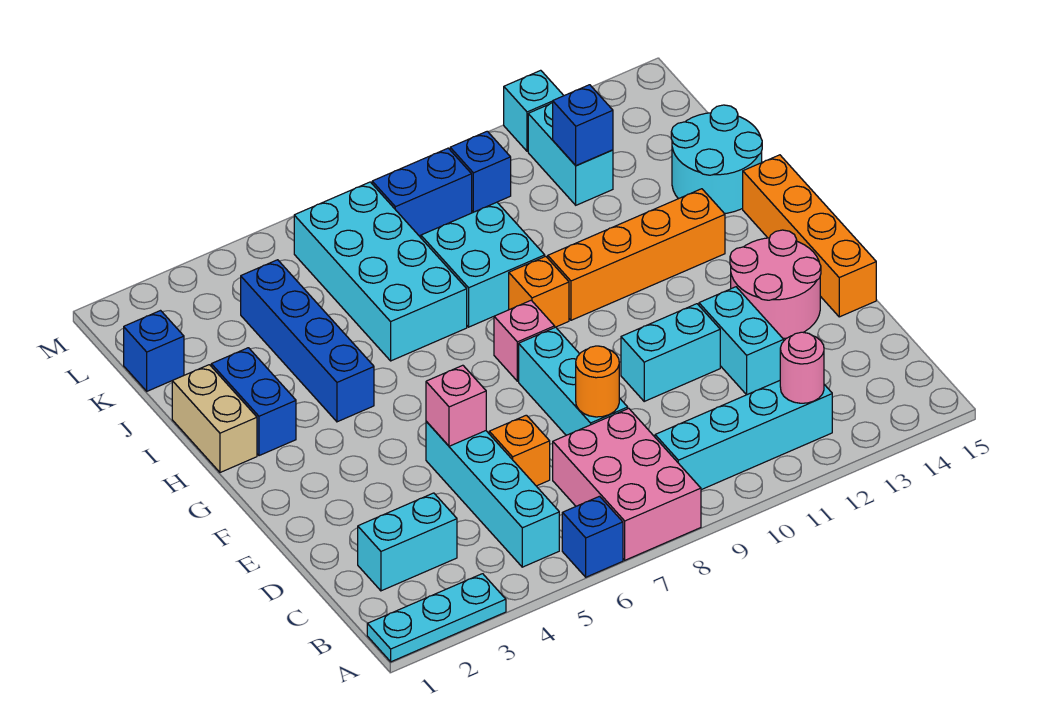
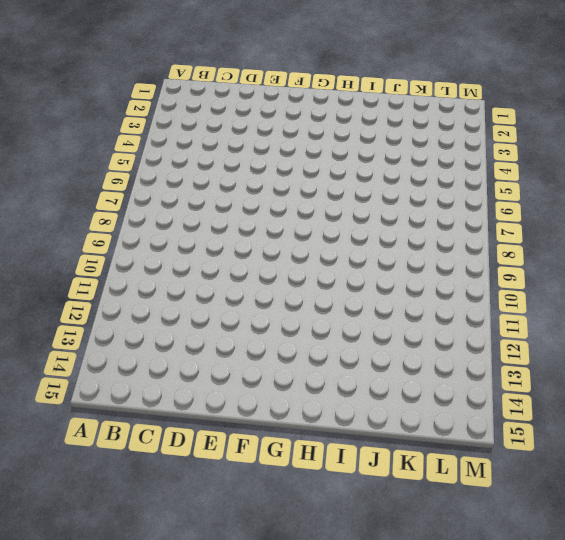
none -> cyan 1x3 plate [367,574,506,662]
none -> blue 1x1 brick [562,496,623,577]
none -> pink 2x3 brick [553,408,701,560]
none -> cyan 1x4 brick [426,421,559,567]

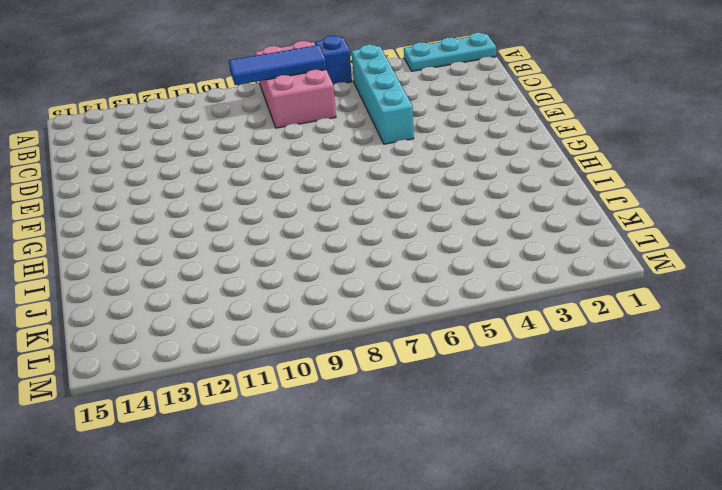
blue 1x3 tile [229,45,326,85] -> none
none -> cyan 1x4 brick [655,381,832,490]
none -> cyan 1x2 brick [358,493,457,591]
none -> orange 1x1 brick [489,415,550,486]
none -> cyan 1x3 brick [519,327,628,435]

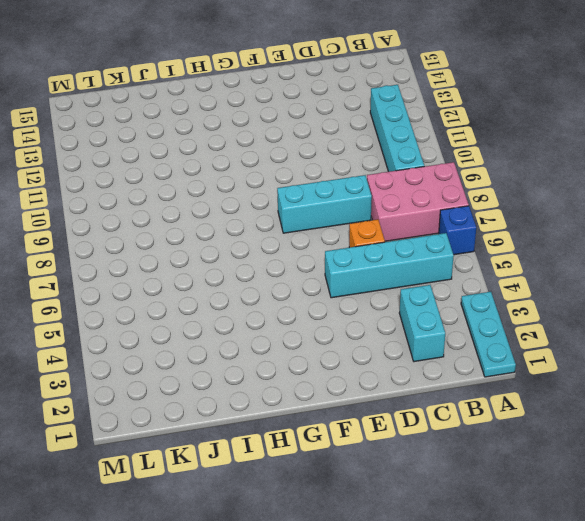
none -> cyan 1x2 brick [699,287,784,395]
none -> cyan 1x2 brick [621,304,720,401]
none -> pink 2x2 round brick [730,230,821,339]
none -> orange 1x4 brick [743,155,876,317]

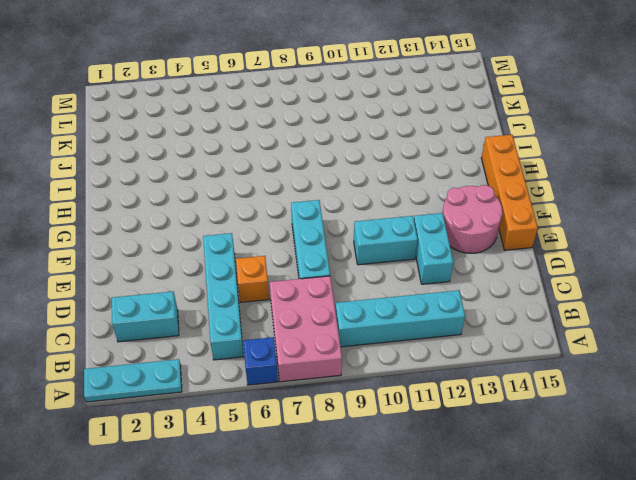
none -> pink 1x1 brick [494,300,555,381]
none -> tan 1x2 brick [172,365,257,472]
none -> blue 1x2 brick [211,348,296,456]
none -> blue 1x4 brick [241,260,374,422]

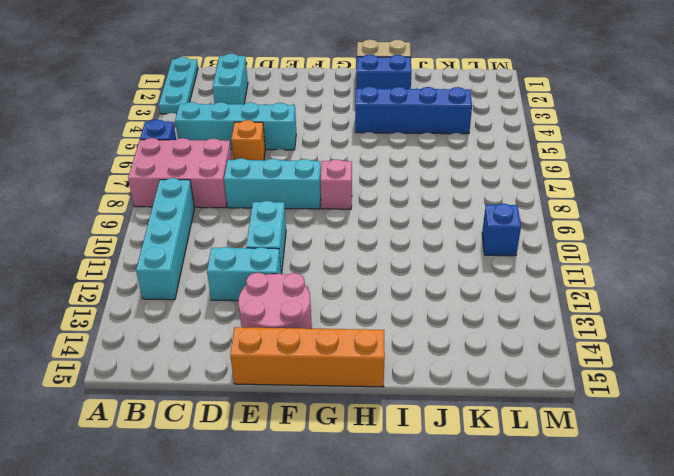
none -> orange 1x1 brick [509,256,569,327]
none -> orange 1x4 brick [548,189,725,320]
none -> cyan 2x4 brick [294,182,467,361]
none -> cyan 2x2 brick [421,202,545,327]

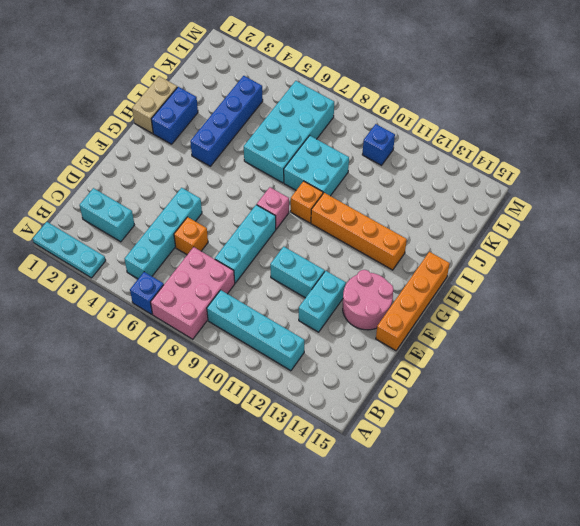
none -> cyan 2x2 round brick [671,105,762,214]
none -> blue 1x1 brick [124,311,184,391]
none -> cyan 1x2 brick [528,103,613,205]
none -> blue 1x2 brick [372,148,472,236]

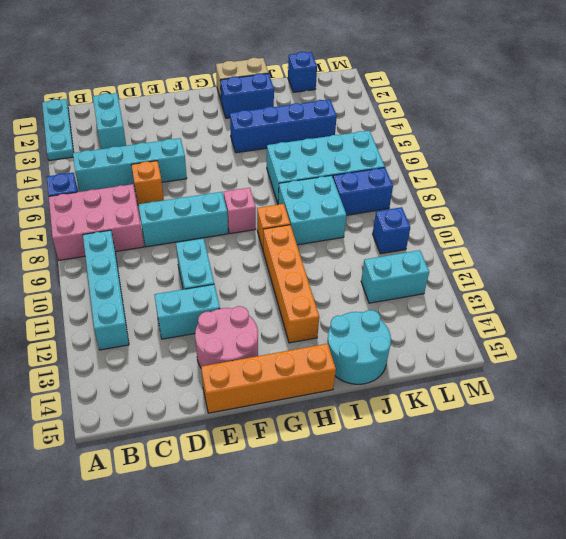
blue 1x2 brick [333,168,393,215] -> blue 1x2 brick turned to [372,148,472,236]
none -> cyan 1x1 brick [504,70,564,151]
none -> pink 1x1 round brick [780,332,824,403]
none -> orange 1x1 round brick [576,346,619,417]
none -> pink 1x1 brick [426,365,486,446]

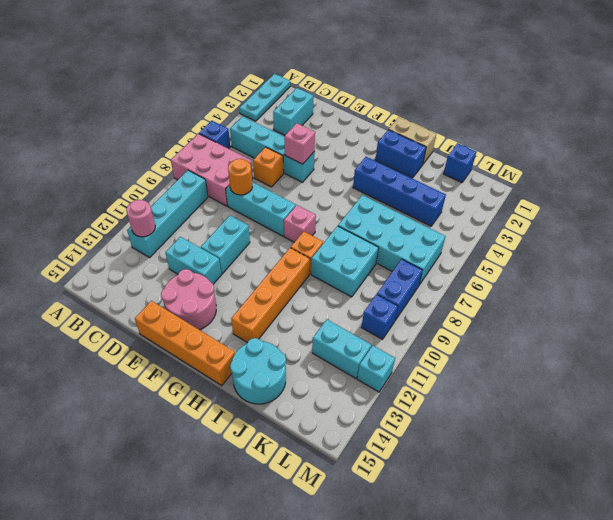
none -> blue 1x1 brick [553,85,613,166]

